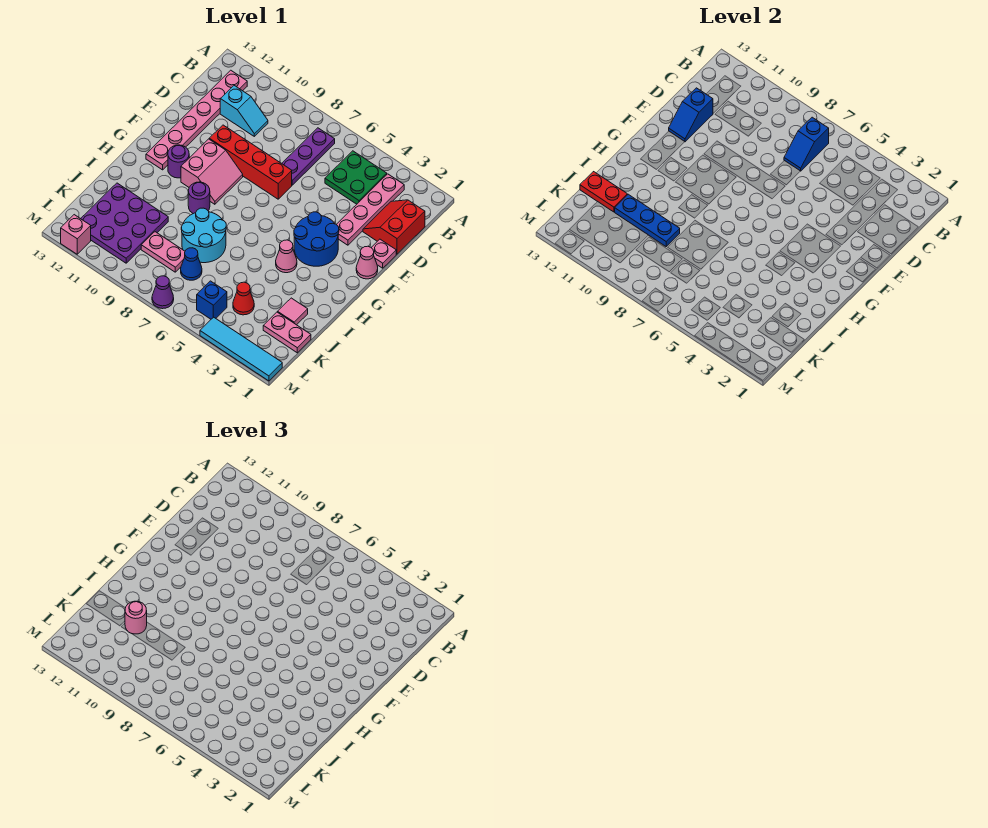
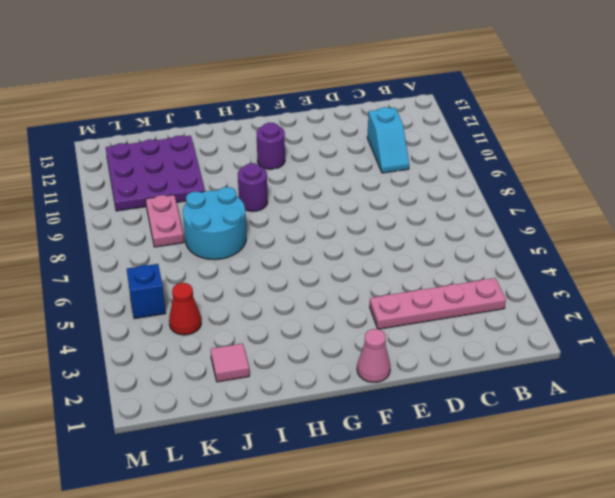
none -> green 2x2 plate [325,151,387,204]
none -> purple 1x3 plate [282,128,335,185]
none -> pink 1x6 plate [146,70,247,170]
none -> red 2x2 slope [363,200,425,254]

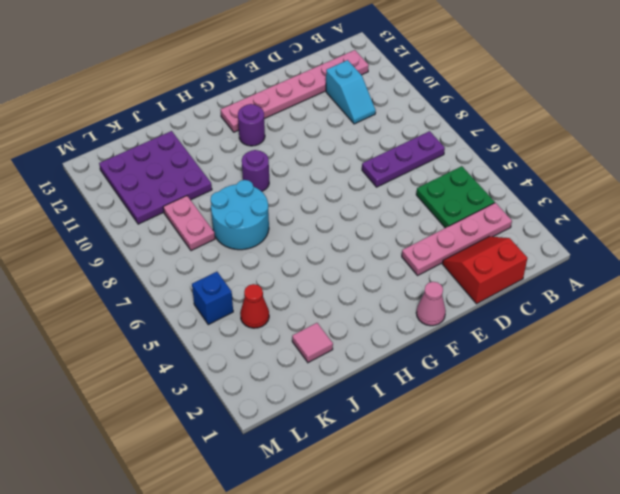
none -> pink 1x1 plate [371,239,396,268]
none -> red 1x4 brick [209,125,292,199]
none -> blue 2x2 round brick [294,212,339,266]
none -> pink 2x2 slope [181,139,243,204]

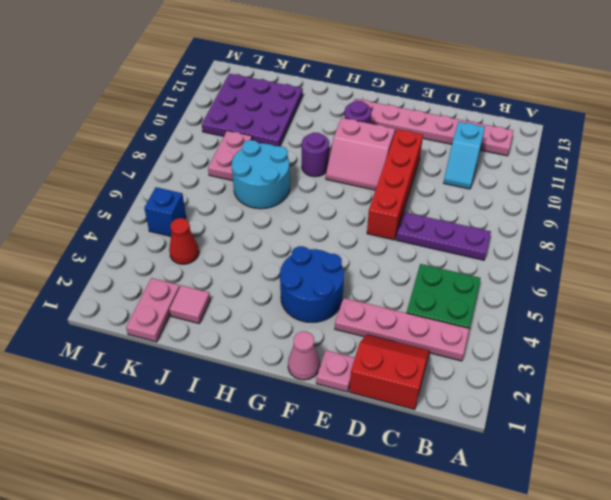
none -> pink 1x1 cone [276,240,297,273]
none -> blue 1x1 cone [181,248,202,280]
none -> cyan 1x4 tile [200,317,282,381]
none -> purple 1x1 cone [152,276,174,309]

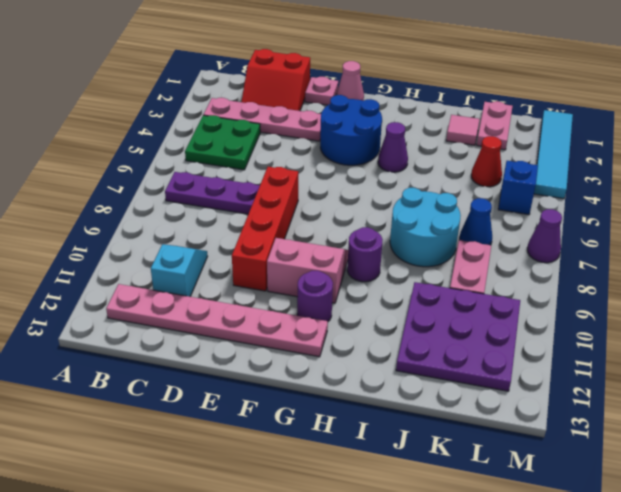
purple 1x1 cone [378,122,408,172] -> pink 1x1 cone [276,240,297,273]
none -> pink 1x1 brick [61,215,91,254]
none -> blue 1x2 slope [784,117,829,171]
none -> blue 1x2 slope [669,88,713,142]
none -> blue 1x3 plate [615,194,680,246]

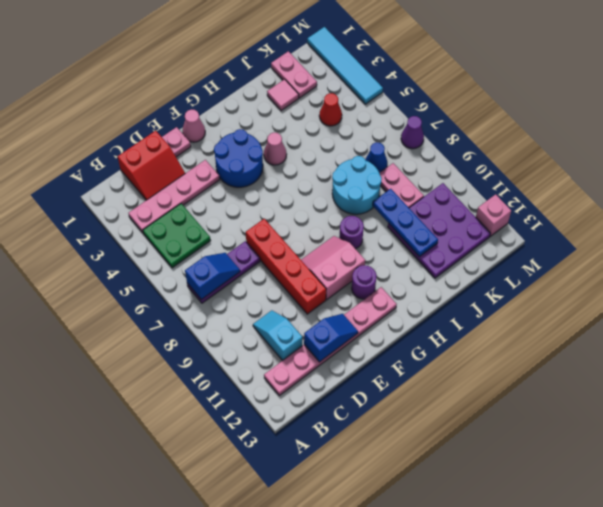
none -> blue 1x1 brick [197,281,227,319]
none -> red 1x2 plate [580,172,627,212]
none -> pink 1x1 round brick [125,601,147,634]

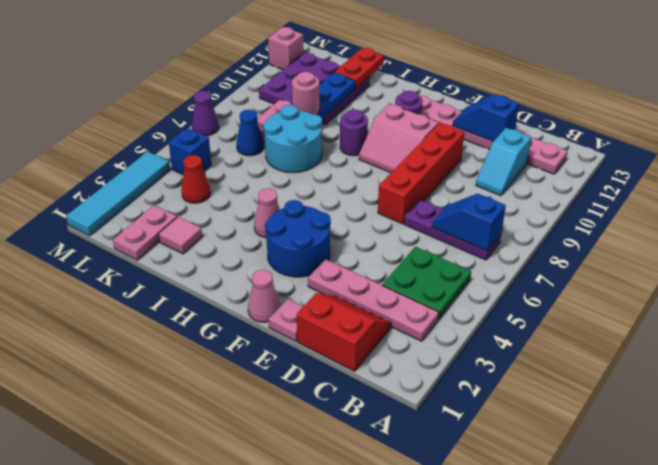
pink 1x1 round brick [292,72,320,115] -> pink 1x1 round brick moved to [125,601,147,634]

